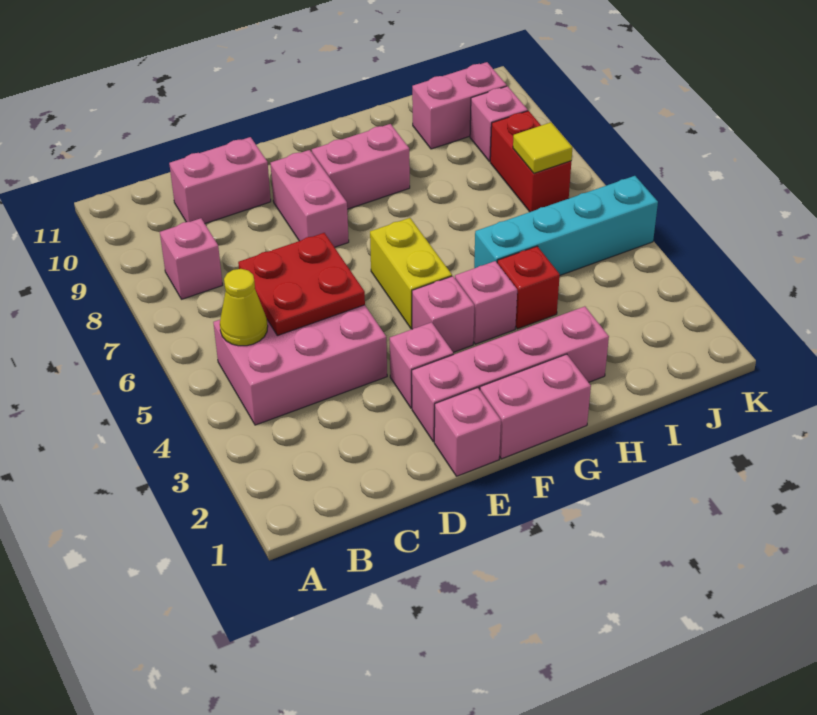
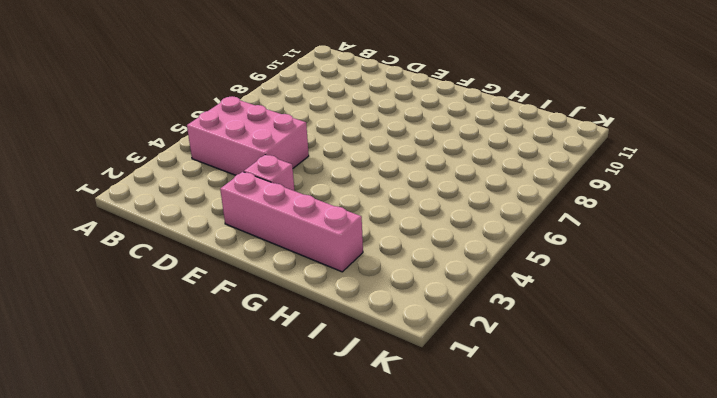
none -> pink 1x1 brick [160,218,223,299]
none -> pink 1x2 brick [169,137,271,223]
none -> pink 1x1 brick [434,388,501,476]

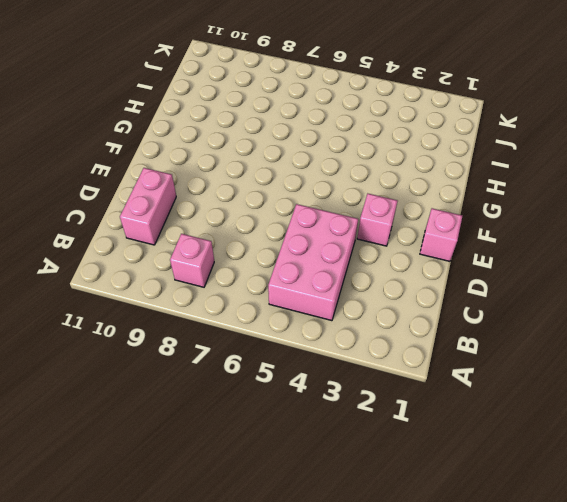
none -> pink 1x4 brick [412,306,609,442]
none -> pink 1x2 brick [271,150,349,247]
none -> pink 1x2 brick [480,354,591,459]

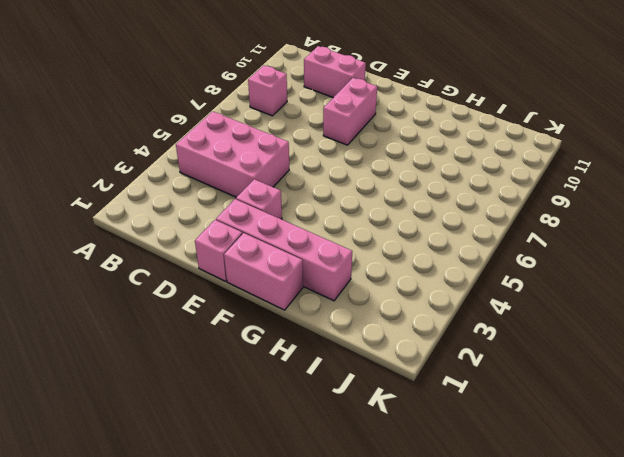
none -> pink 1x1 brick [412,276,474,352]
none -> yellow 1x2 brick [370,218,452,329]
none -> pink 1x2 brick [312,124,410,209]

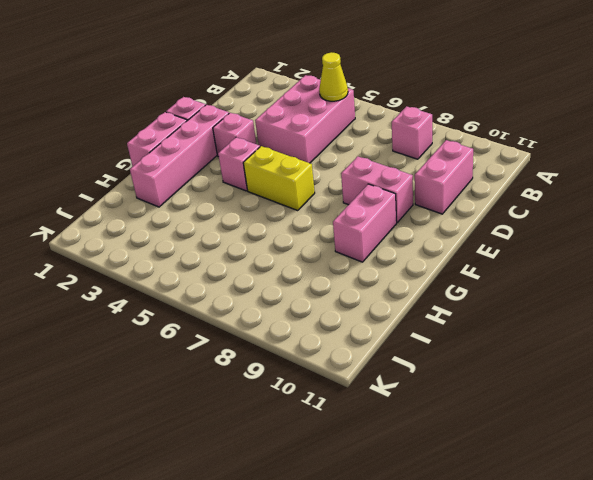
none -> pink 1x1 brick [455,261,517,344]
none -> red 1x1 brick [497,246,560,329]
none -> cyan 1x4 brick [474,176,658,275]

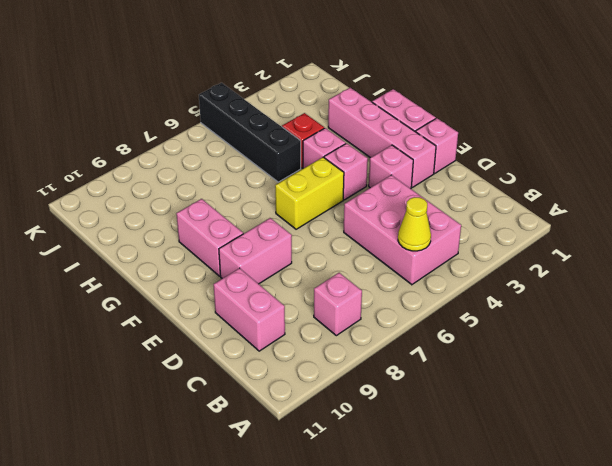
black 1x4 brick [199,83,301,182] -> cyan 1x4 brick [474,176,658,275]
none -> pink 1x2 brick [412,62,507,149]
none -> red 1x2 brick [490,111,571,212]
none -> pink 1x1 brick [470,86,528,162]

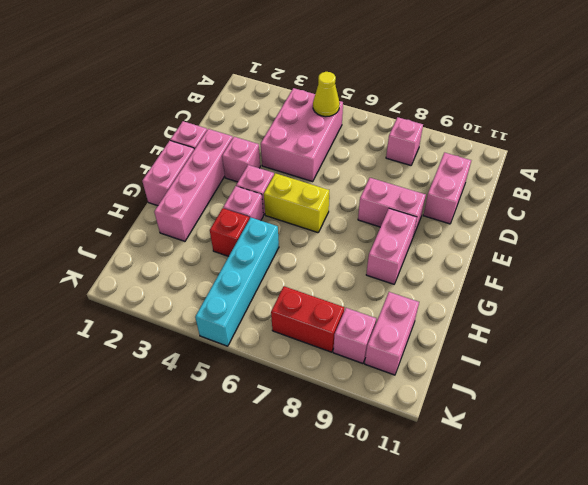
none -> red 2x2 plate [238,233,365,336]
none -> yellow 1x1 tile [513,122,573,173]

